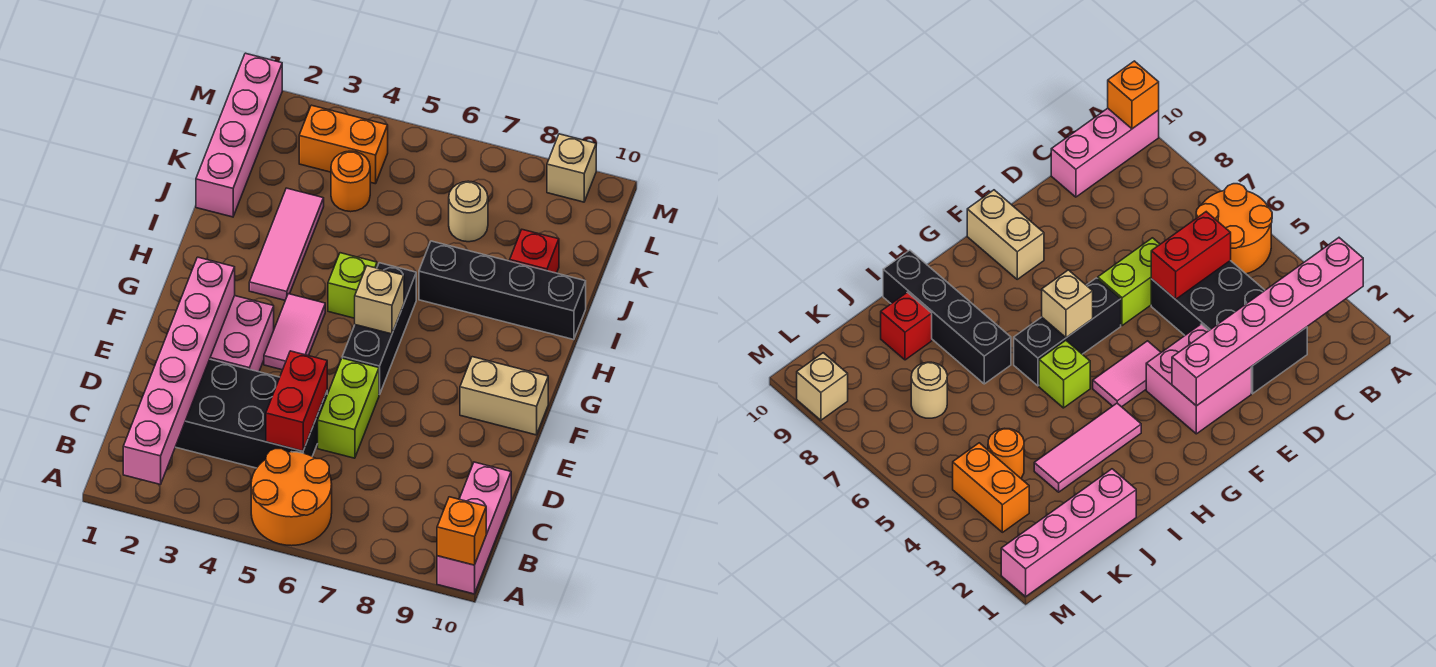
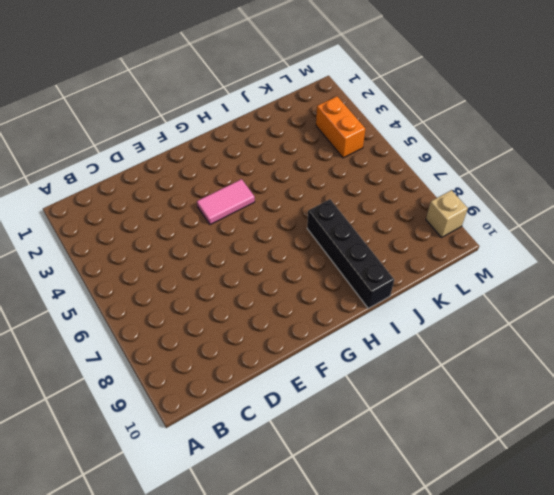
none -> orange 2x2 round brick [251,449,332,546]
none -> pink 1x3 brick [437,462,511,594]
none -> black 2x4 brick [176,359,327,468]

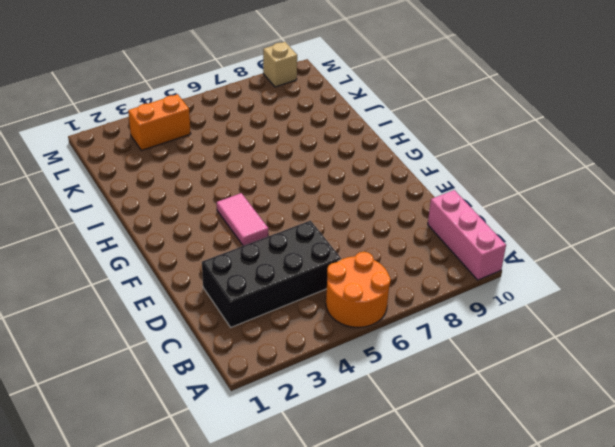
none -> lime 1x2 brick [318,358,379,458]
none -> pink 2x2 brick [210,296,274,372]
none -> black 1x3 brick [342,263,416,395]

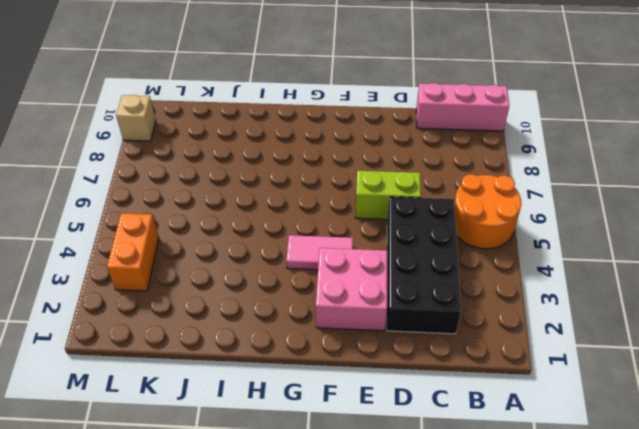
none -> black 1x3 brick [342,263,416,395]
none -> tan 1x2 brick [460,357,548,435]
none -> pink 1x3 tile [249,188,324,300]

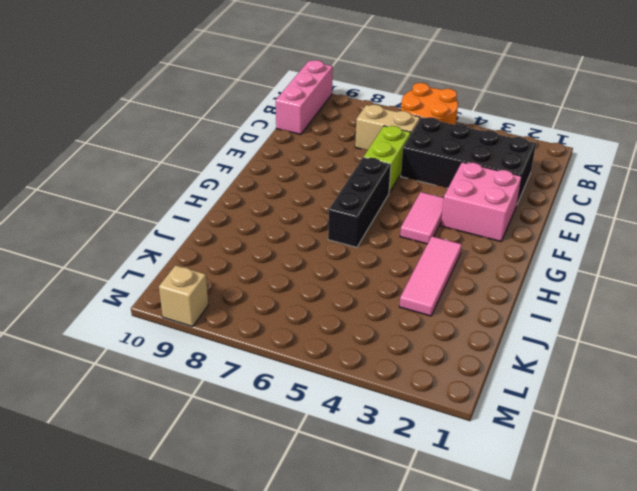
tan 1x2 brick [355,105,420,150] -> tan 1x2 brick moved to [460,357,548,435]
none -> lime 1x1 brick [328,253,377,318]
none -> black 1x4 brick [419,241,586,340]
none -> pink 1x4 brick [196,53,282,217]

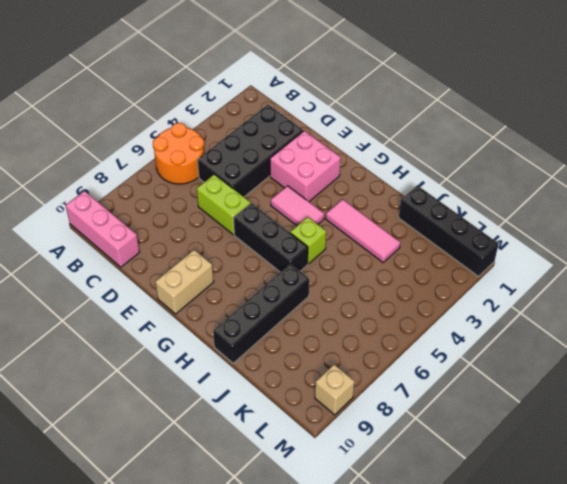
black 1x4 brick [399,185,499,276] -> pink 1x4 brick [196,53,282,217]
none -> red 1x1 brick [510,230,559,273]
none -> orange 1x1 round brick [331,151,370,212]
none -> tan 1x1 round brick [449,181,488,242]

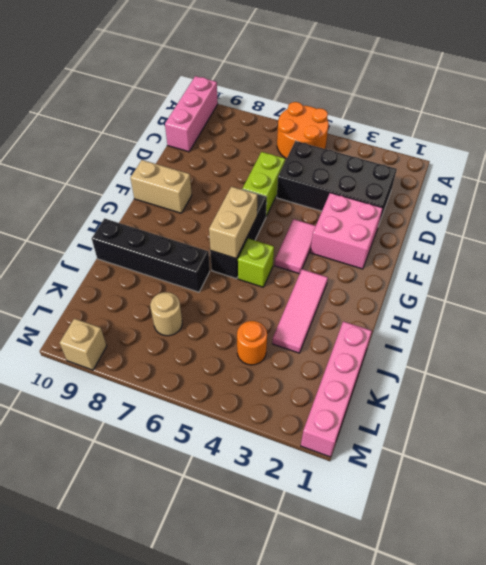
tan 1x2 brick [209,187,258,258] -> tan 1x1 brick [355,266,404,334]
none -> red 1x1 brick [510,230,559,273]
none -> orange 1x2 brick [299,105,388,184]
none -> pink 1x6 brick [123,257,235,485]

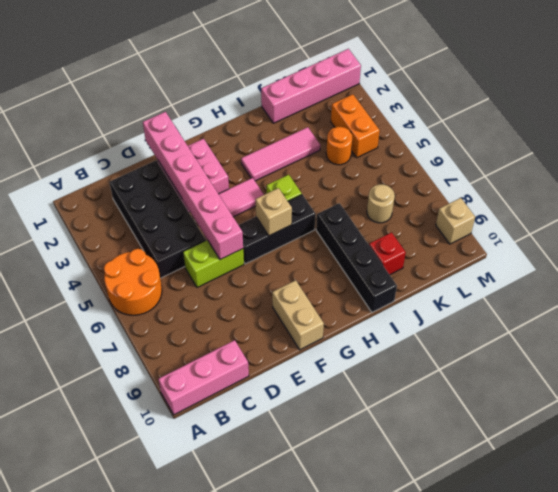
pink 1x6 brick [143,112,243,259] -> pink 1x6 brick turned to [123,257,235,485]
none -> orange 1x1 brick [437,497,486,565]
none -> red 1x2 brick [266,351,327,451]

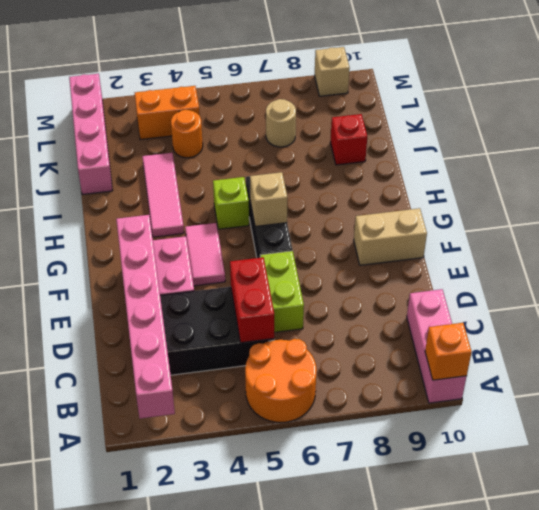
none -> black 1x4 brick [419,241,586,340]

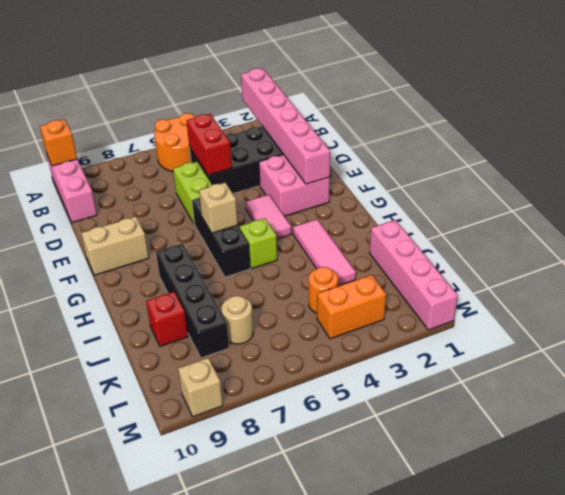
black 1x4 brick [156,244,229,358] -> black 1x4 brick turned to [419,241,586,340]

